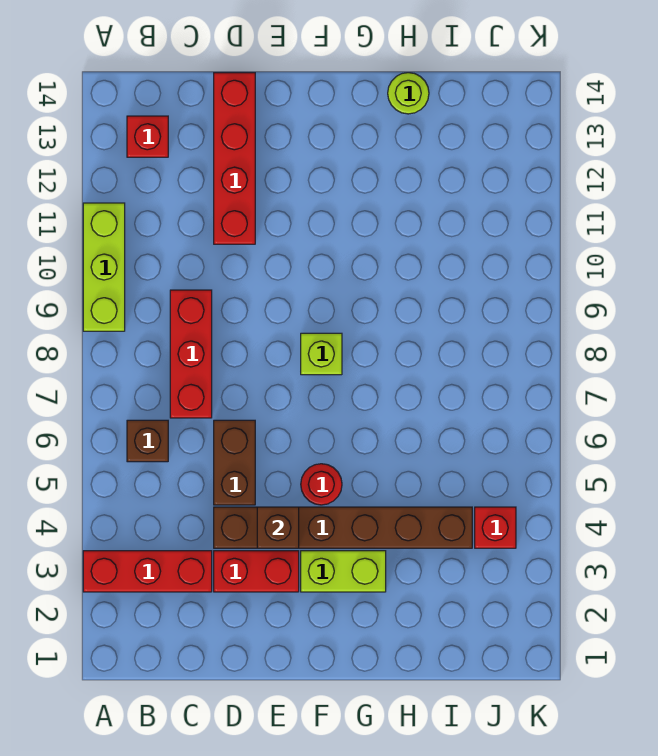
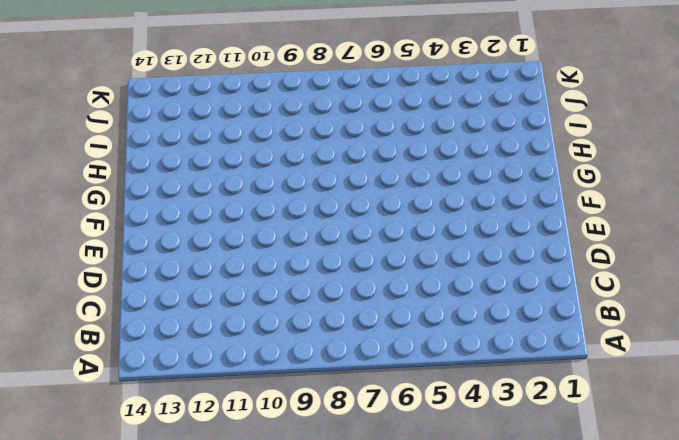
none -> red 1x3 brick [83,551,212,592]
none -> lime 1x3 brick [83,203,125,331]
none -> brown 1x1 brick [127,420,168,462]

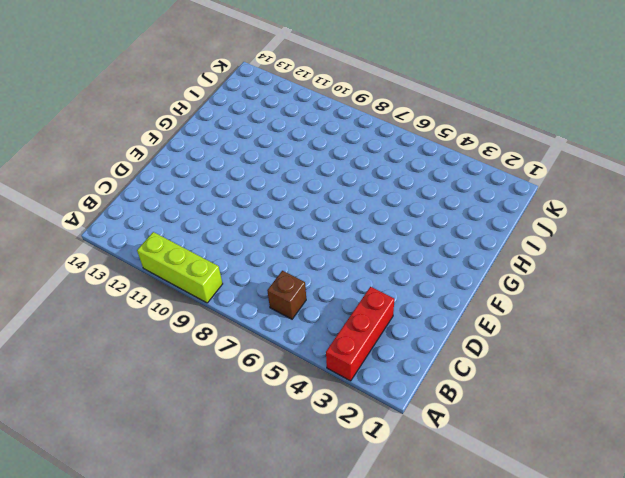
none -> red 1x1 brick [127,116,168,157]
none -> red 1x3 brick [170,290,212,418]
none -> red 1x2 brick [214,551,299,592]

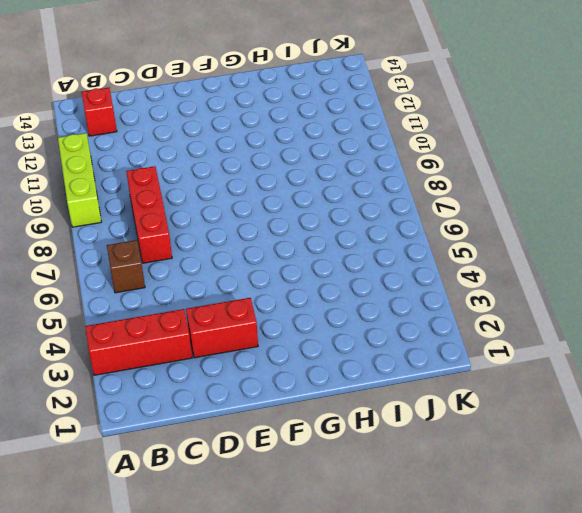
none -> brown 1x6 brick [214,507,472,548]
none -> brown 1x2 brick [214,420,255,505]
none -> red 1x4 brick [214,73,255,244]

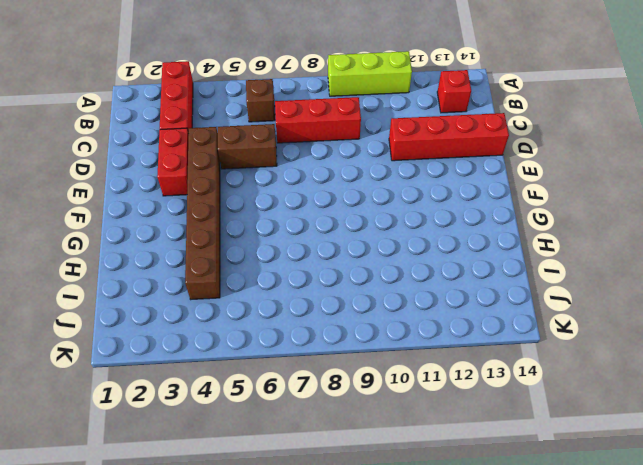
none -> lime 1x2 brick [301,551,386,592]
none -> red 1x1 round brick [301,464,342,505]
none -> lime 1x1 brick [301,333,342,375]

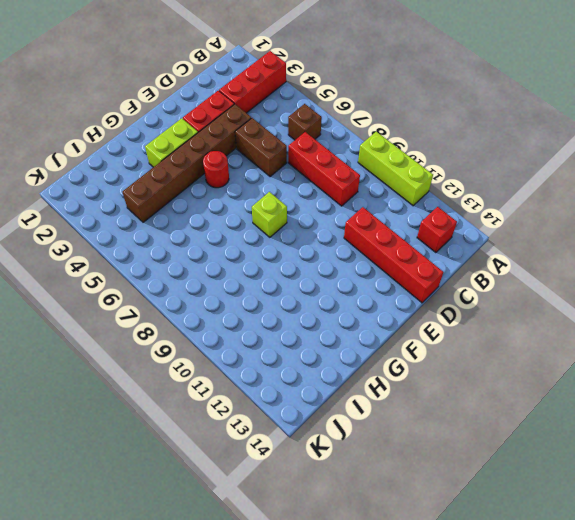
none -> lime 1x1 round brick [388,73,429,114]
none -> red 1x1 brick [475,507,516,548]
none -> brown 1x1 brick [257,507,299,548]

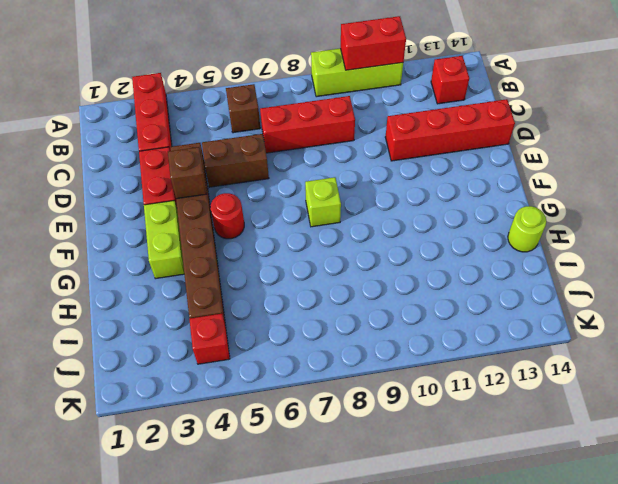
red 1x2 brick [341,16,406,70] -> none

